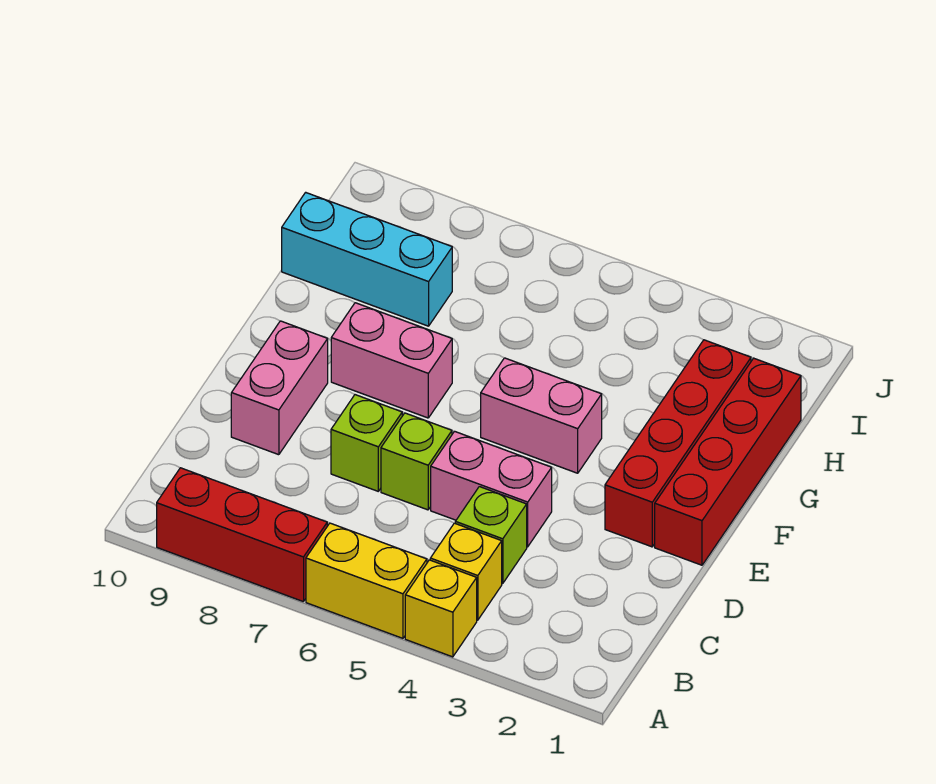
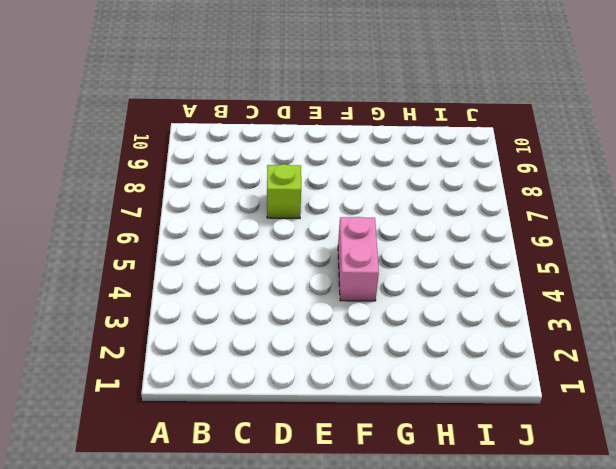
none -> yellow 1x1 brick [405,560,477,657]
none -> yellow 1x2 brick [306,523,427,638]
none -> red 1x3 brick [157,468,327,602]

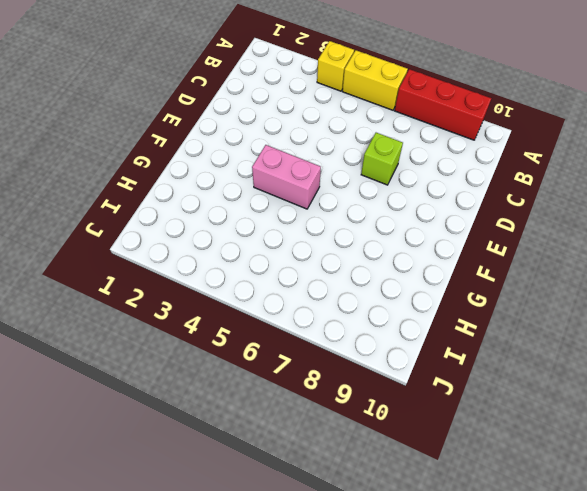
none -> yellow 1x1 brick [430,523,502,620]
none -> lime 1x1 brick [455,487,527,583]
none -> pink 1x2 brick [431,431,552,547]

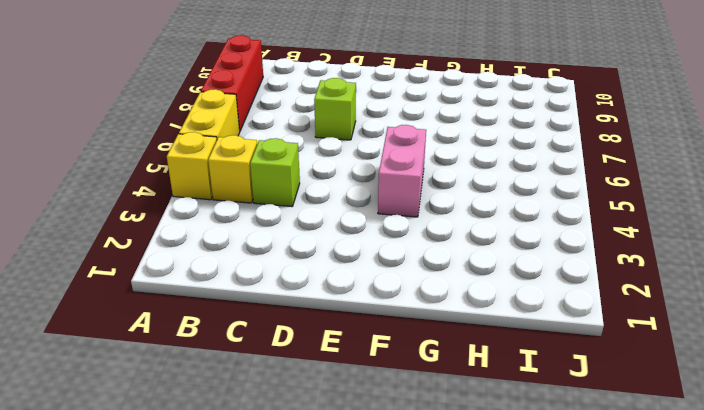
none -> pink 1x2 brick [431,431,552,547]
none -> lime 1x1 brick [381,413,452,510]
none -> pink 1x2 brick [231,321,328,455]

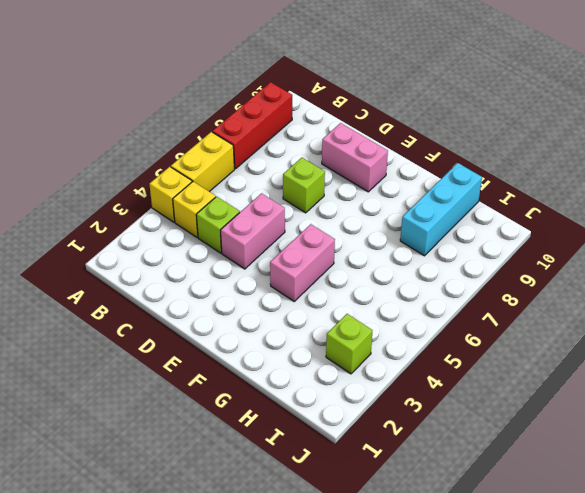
lime 1x1 brick [326,314,372,374] -> lime 1x1 brick moved to [381,413,452,510]
none -> red 1x4 brick [655,358,801,565]
none -> red 1x4 brick [605,340,751,547]
none -> pink 1x2 brick [331,303,452,418]

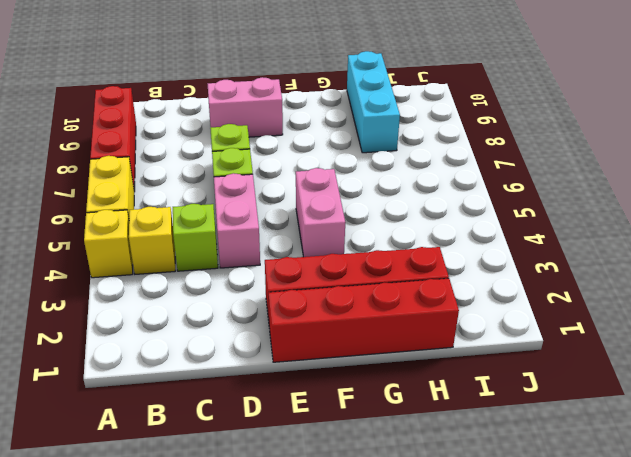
none -> pink 1x2 brick [331,303,452,418]

